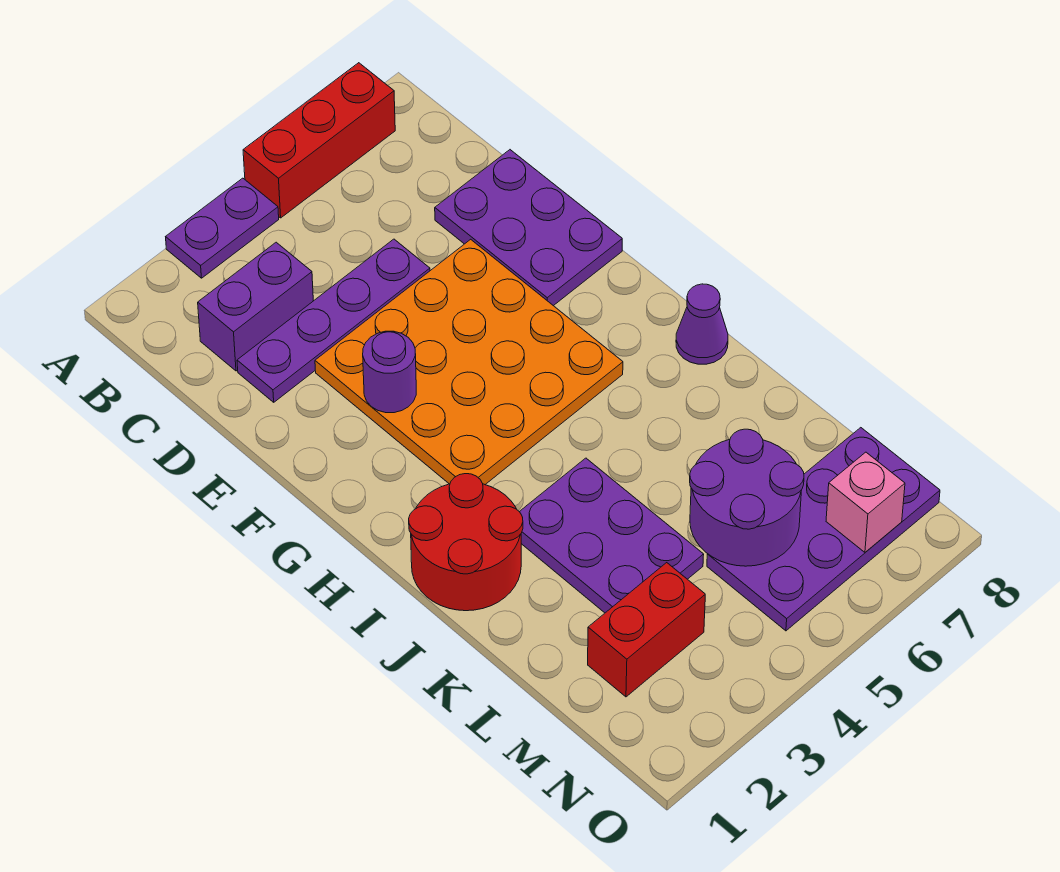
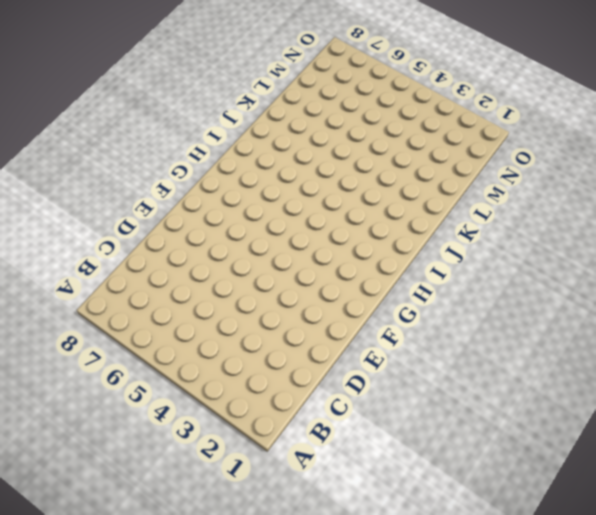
none -> purple 1x2 plate [166,178,279,278]
none -> red 1x3 brick [243,63,395,218]
none -> purple 1x2 brick [198,242,313,371]

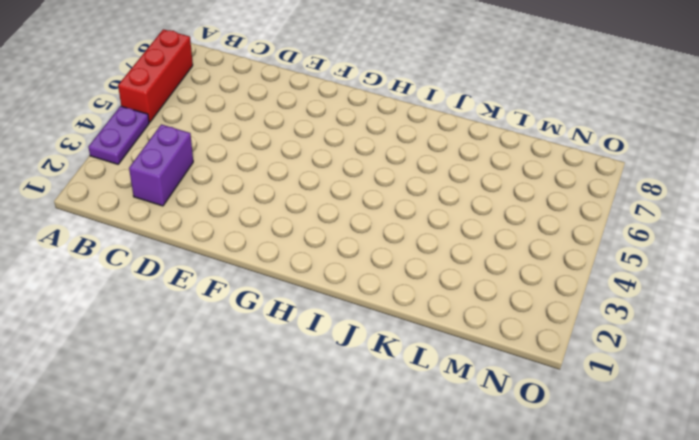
none -> purple 1x4 plate [237,239,430,402]
none -> purple 2x3 plate [435,150,622,306]
none -> orange 4x4 plate [315,239,623,484]

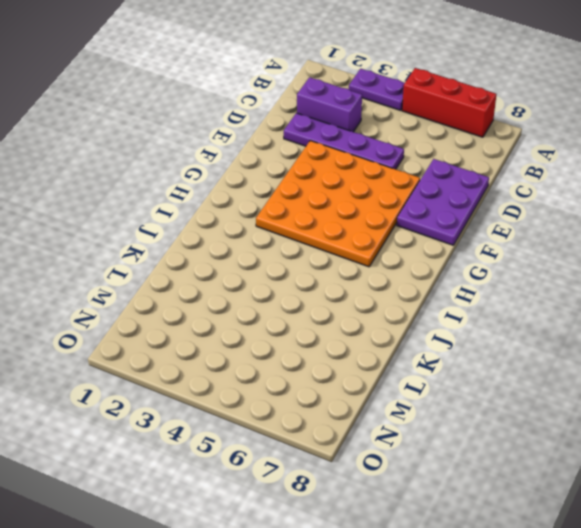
none -> red 2x2 round brick [409,474,523,611]
none -> purple 1x1 cone [676,284,728,364]
none -> purple 2x3 plate [519,458,704,613]

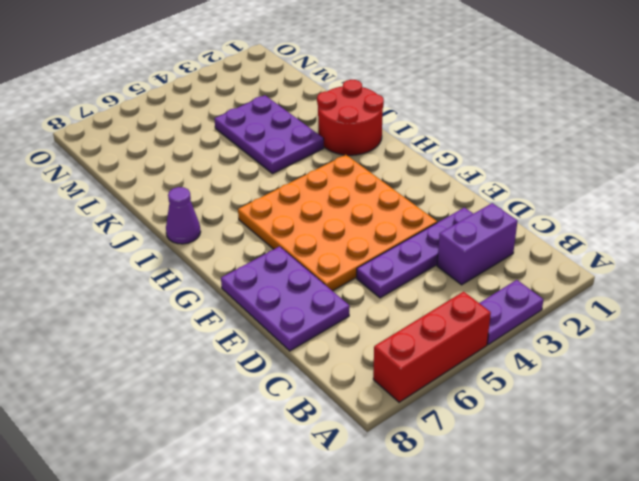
none -> red 1x2 brick [588,563,705,697]
none -> purple 2x4 plate [707,428,940,631]
none -> purple 1x1 round brick [363,331,416,413]

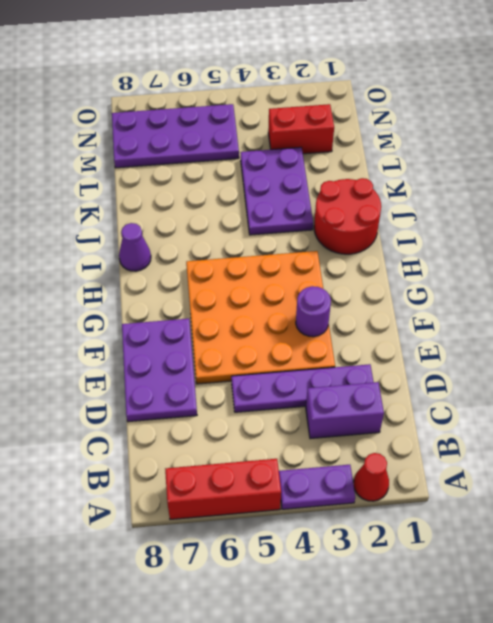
red 1x1 cone [354,453,389,501] -> none
none -> purple 2x2 round brick [690,429,804,566]
none -> pink 1x1 brick [826,452,905,552]

